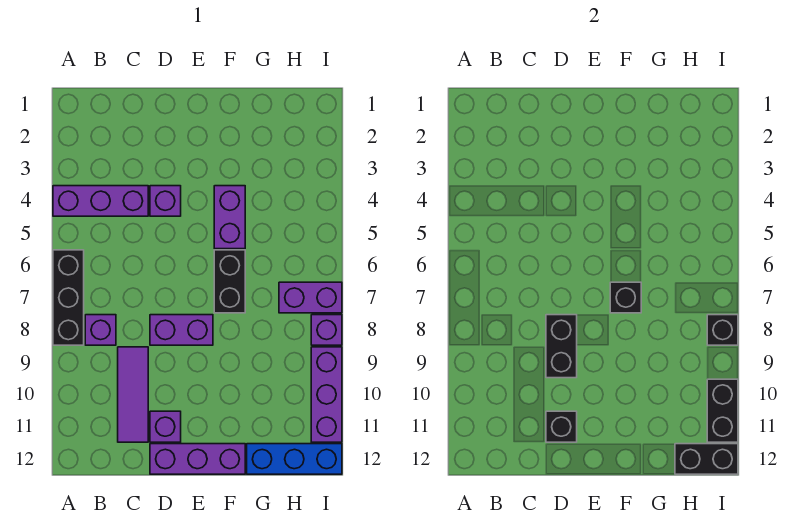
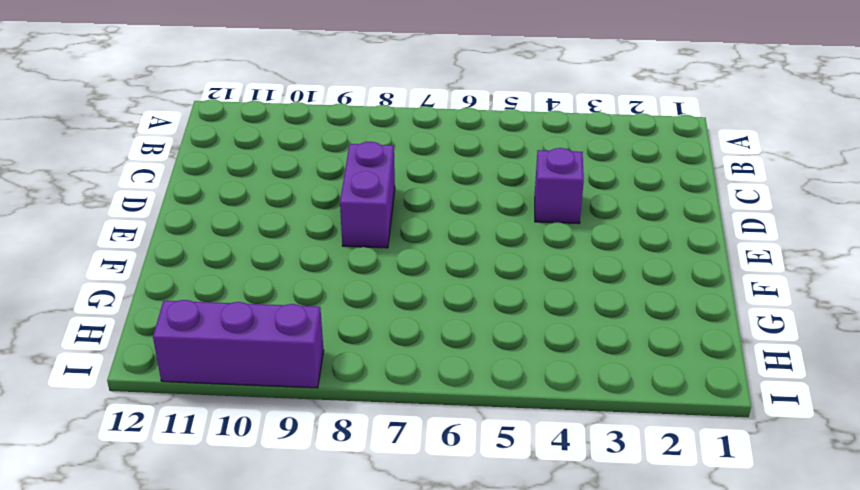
none -> purple 1x3 brick [53,186,148,216]
none -> black 1x3 brick [53,250,84,345]
none -> purple 1x1 brick [85,315,116,345]

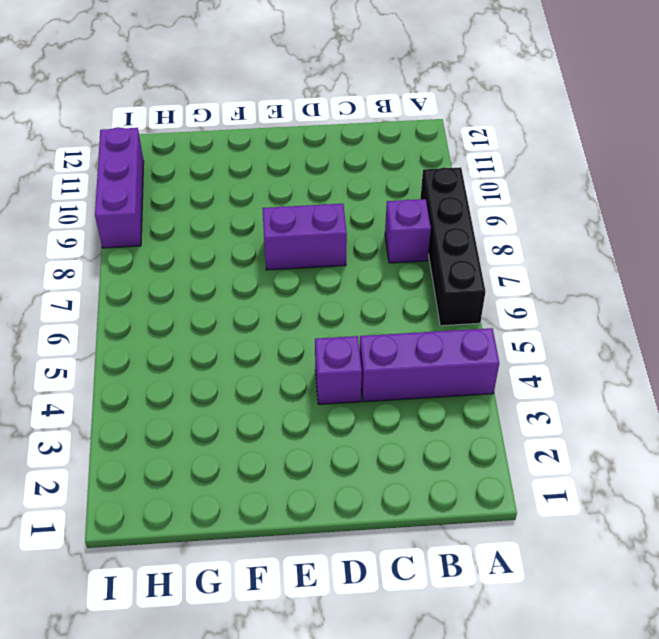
black 1x4 brick [420,167,485,326] -> black 1x3 brick [53,250,84,345]
none -> purple 1x3 tile [118,347,148,442]
none -> purple 1x1 brick [150,411,181,442]
none -> purple 1x3 brick [150,444,245,474]

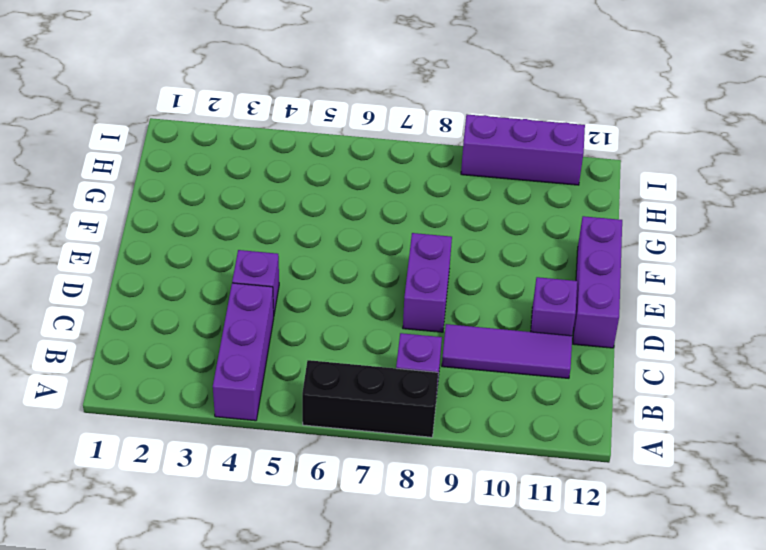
none -> purple 1x2 brick [214,186,245,249]
none -> black 1x2 brick [214,250,245,313]
none -> blue 1x3 brick [247,444,342,474]

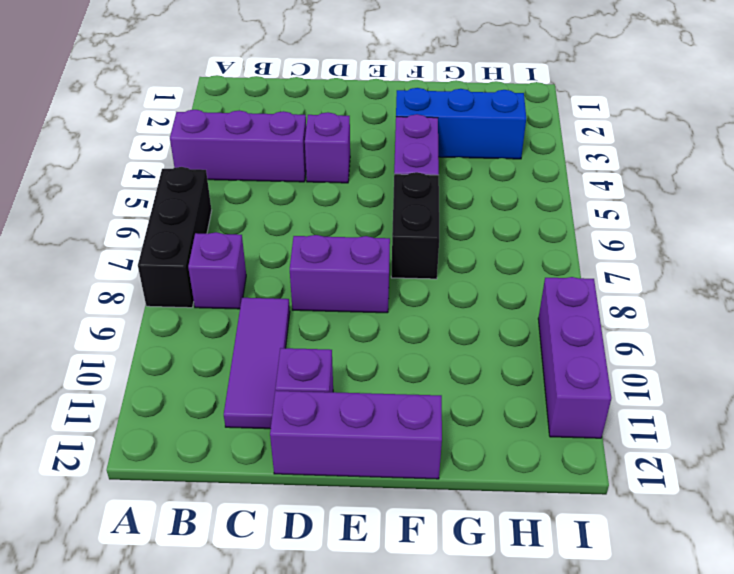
blue 1x3 brick [396,88,526,159] -> blue 1x3 brick moved to [247,444,342,474]
none -> purple 1x2 brick [279,282,342,313]
none -> purple 1x1 brick [311,315,342,345]
none -> black 1x2 brick [546,315,577,378]

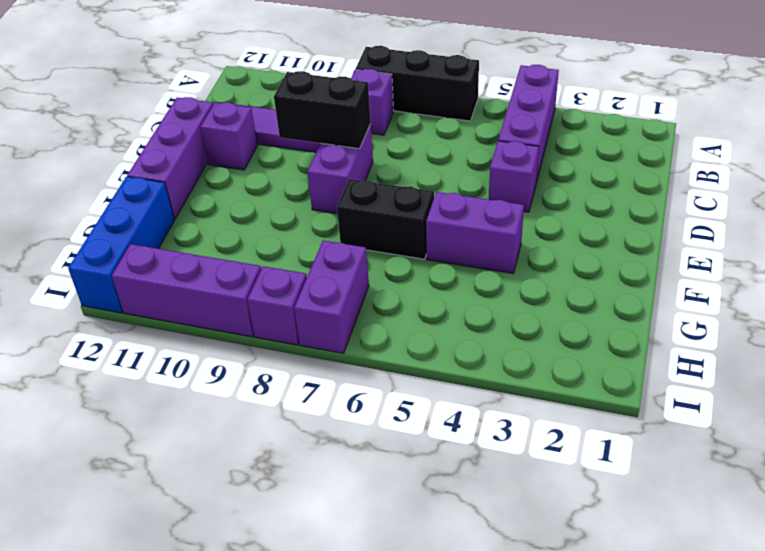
none -> black 1x1 brick [546,411,577,442]
none -> black 1x1 brick [610,282,641,313]
none -> black 1x2 brick [675,444,738,474]

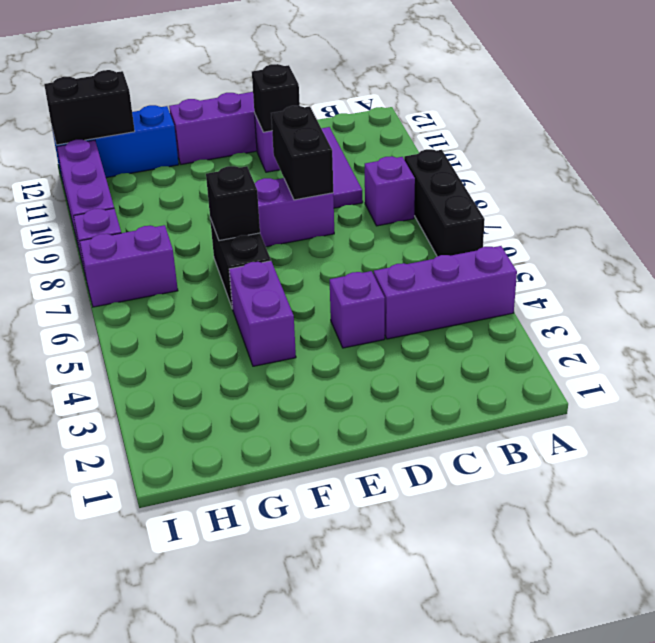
none -> black 1x1 brick [707,315,738,345]
none -> black 1x2 brick [707,379,738,442]

